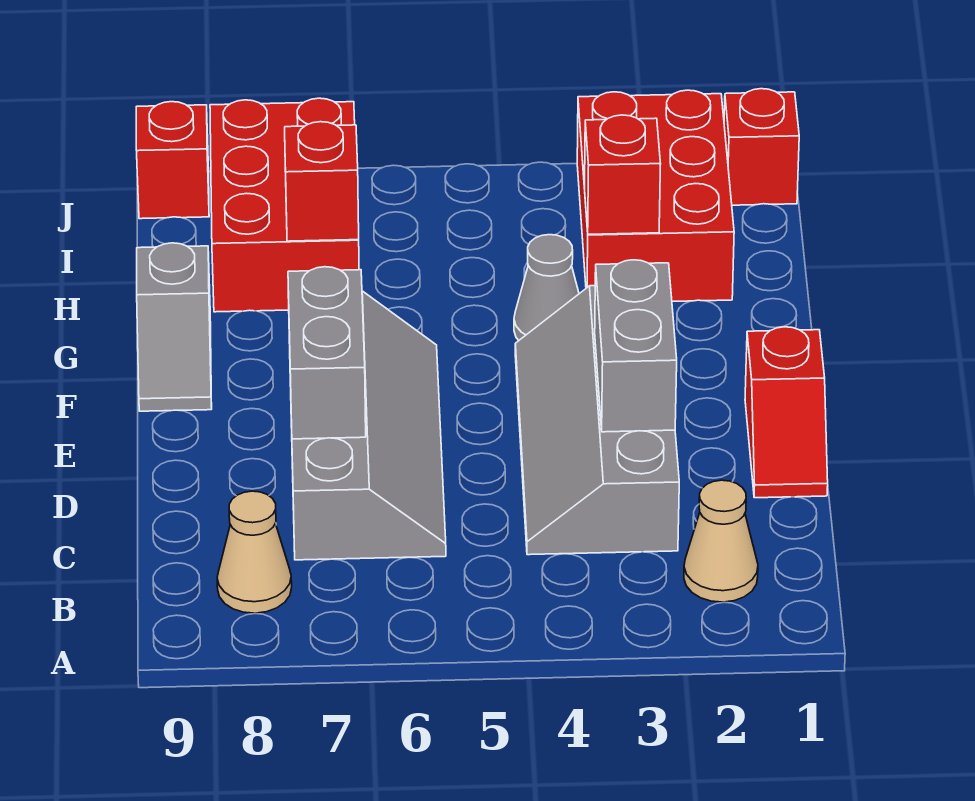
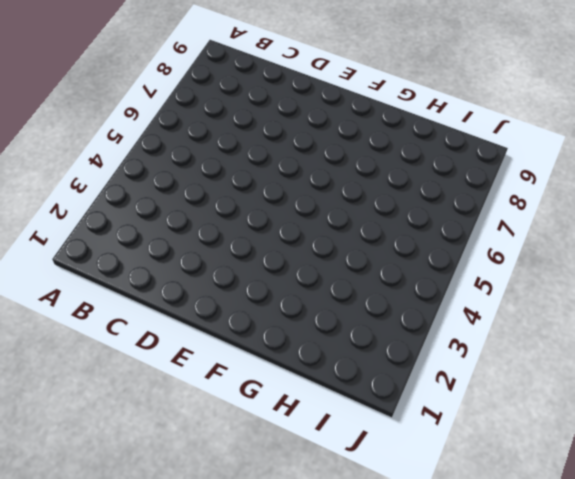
none -> tan 1x1 cone [684,480,758,602]
none -> tan 1x1 cone [217,491,292,613]
none -> grey 2x4 slope [515,286,679,555]

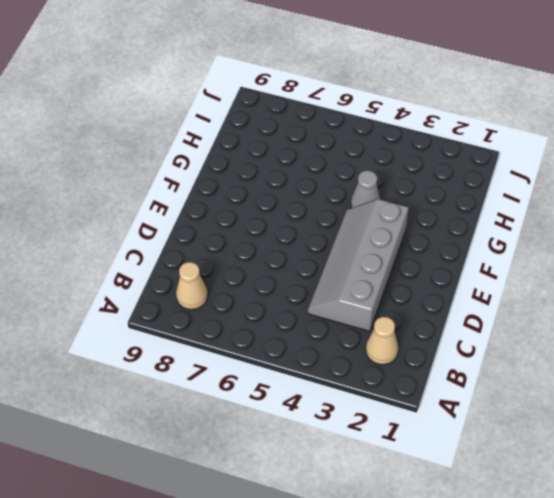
none -> grey 2x4 slope [288,291,446,560]
none -> red 1x2 slope [745,327,828,498]
none -> grey 1x2 slope [137,243,212,411]

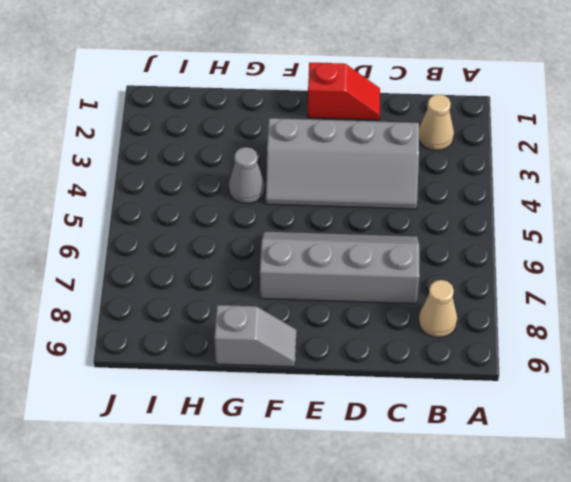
none -> red 2x3 brick [577,90,734,301]
none -> red 2x3 brick [210,98,359,312]
none -> red 1x1 brick [724,89,799,205]

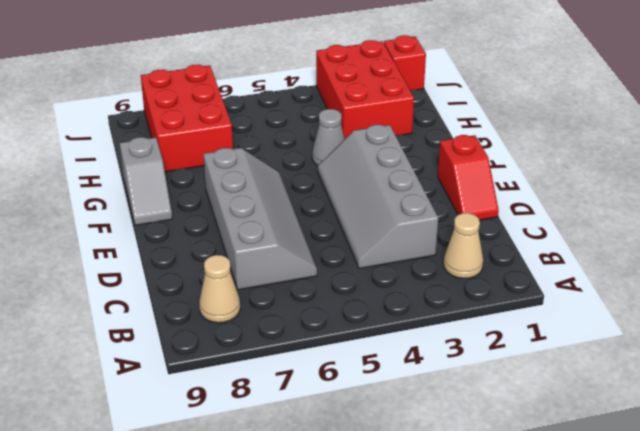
none -> red 1x1 brick [136,102,209,219]
none -> grey 1x2 brick [595,260,677,432]
none -> grey 1x2 brick [288,267,366,439]

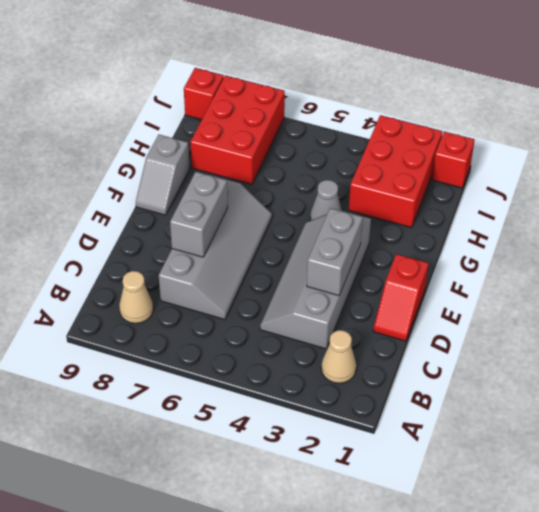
none -> red 1x1 brick [585,115,660,234]
none -> red 1x1 brick [285,122,359,241]

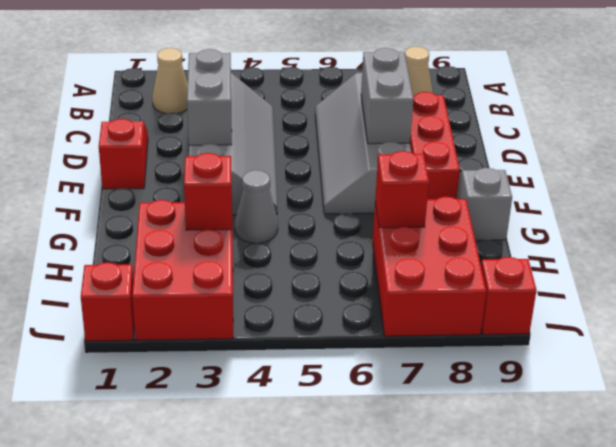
red 1x3 brick [410,92,460,199] -> none

